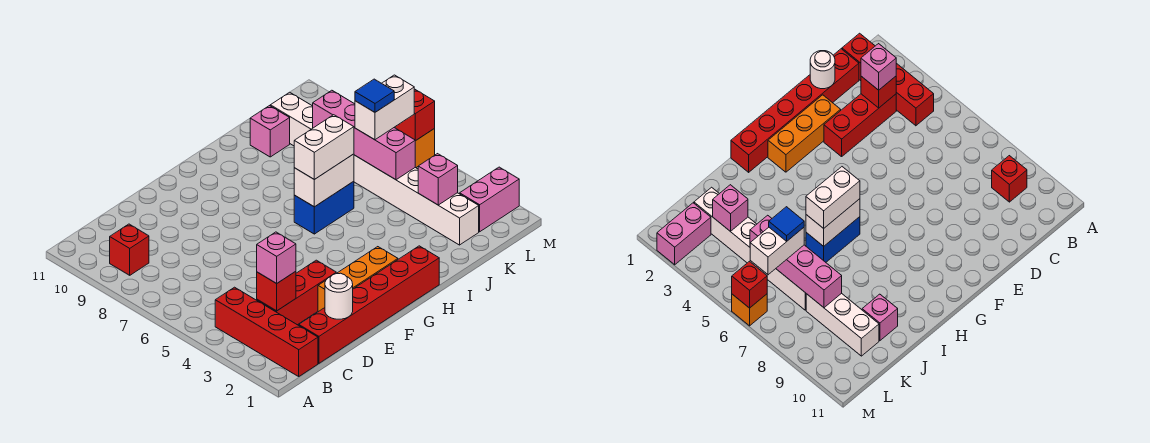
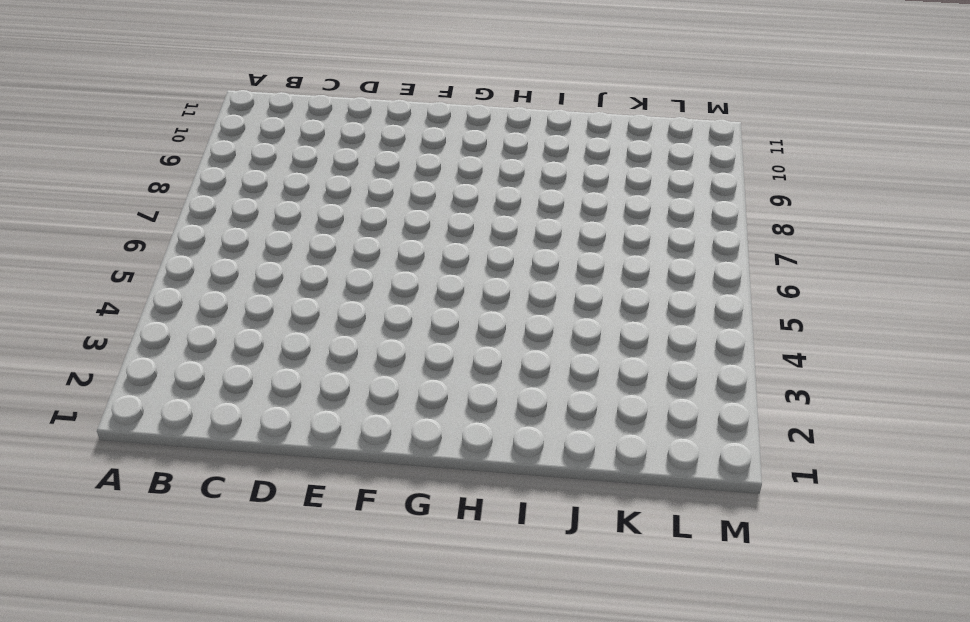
none -> red 1x4 brick [215,287,318,376]
none -> red 1x1 brick [110,224,149,275]
none -> red 1x6 brick [299,246,439,363]

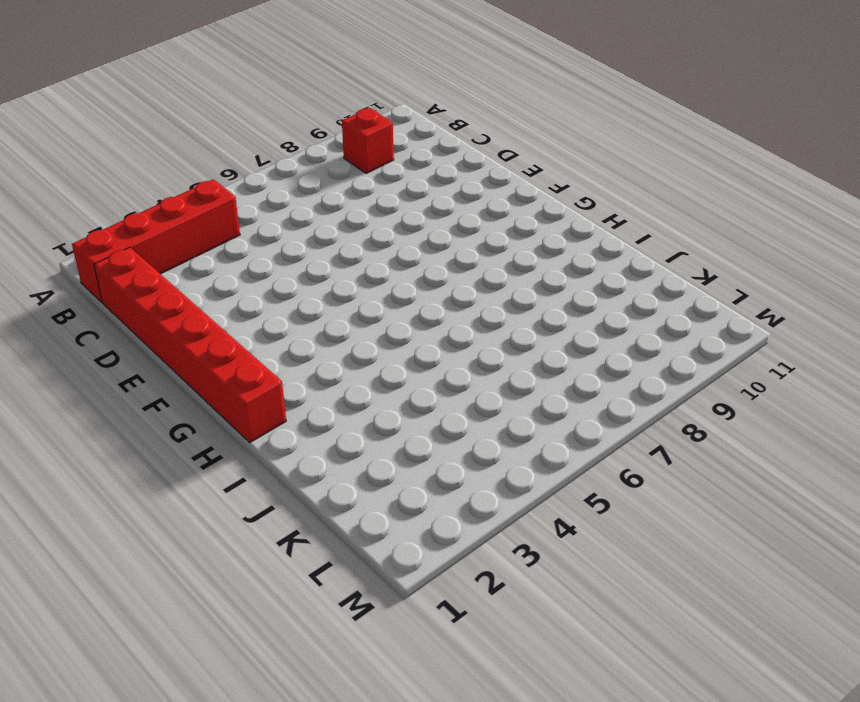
none -> red 1x3 brick [257,260,336,325]
none -> orange 1x3 brick [318,247,398,312]
none -> blue 1x2 brick [294,181,354,234]

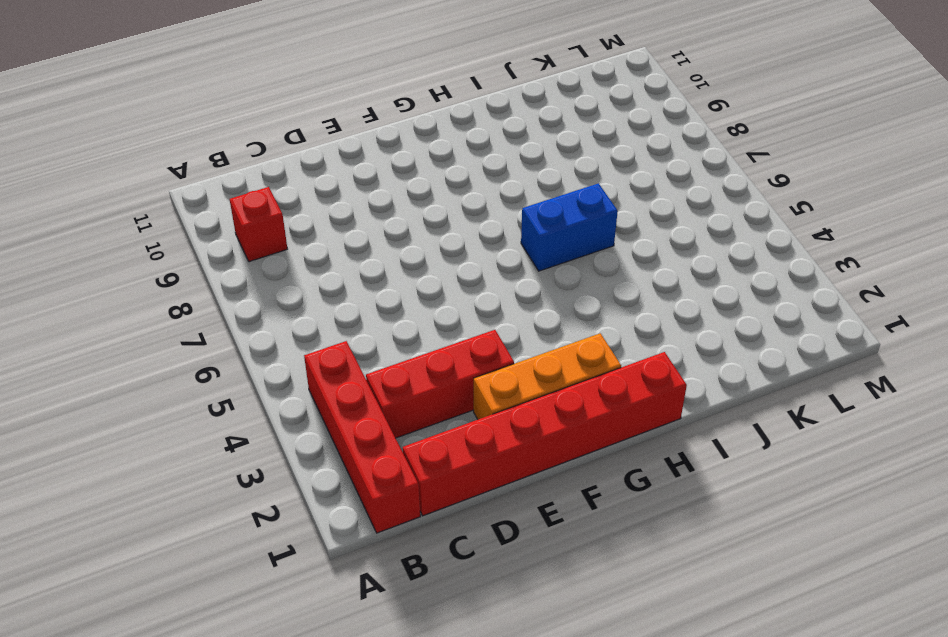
none -> pink 1x1 brick [250,106,290,157]
none -> white 1x6 brick [354,155,479,245]
none -> white 1x3 brick [270,92,313,146]

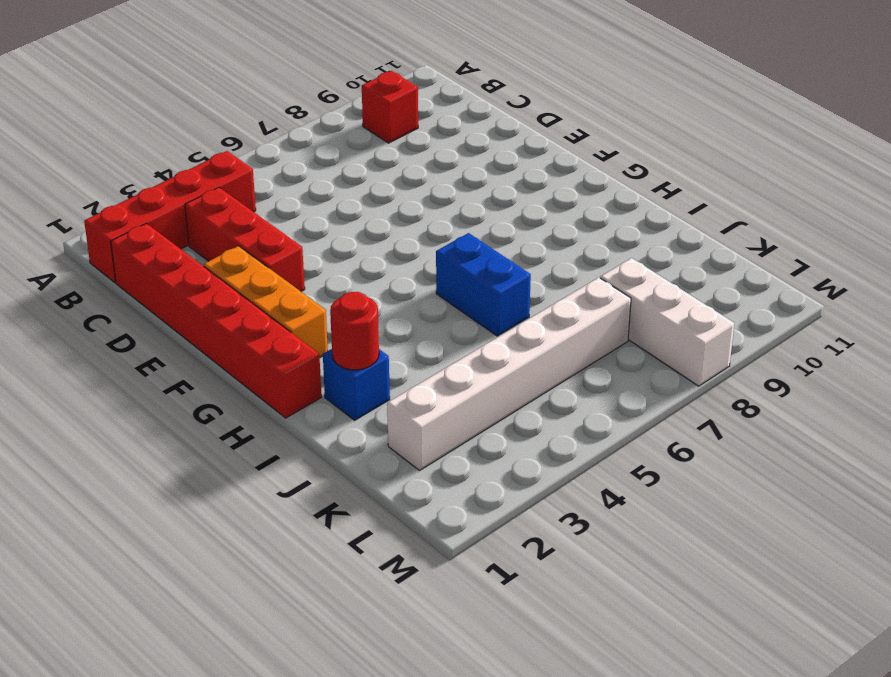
blue 1x1 brick [323,349,390,420] -> none
red 1x1 round brick [330,292,379,370] -> none
white 1x3 brick [600,258,734,386] -> white 1x3 brick turned to [270,92,313,146]
none -> pink 1x1 brick [250,106,290,157]
none -> pink 1x2 brick [460,167,519,232]
none -> orange 1x1 brick [415,129,435,168]

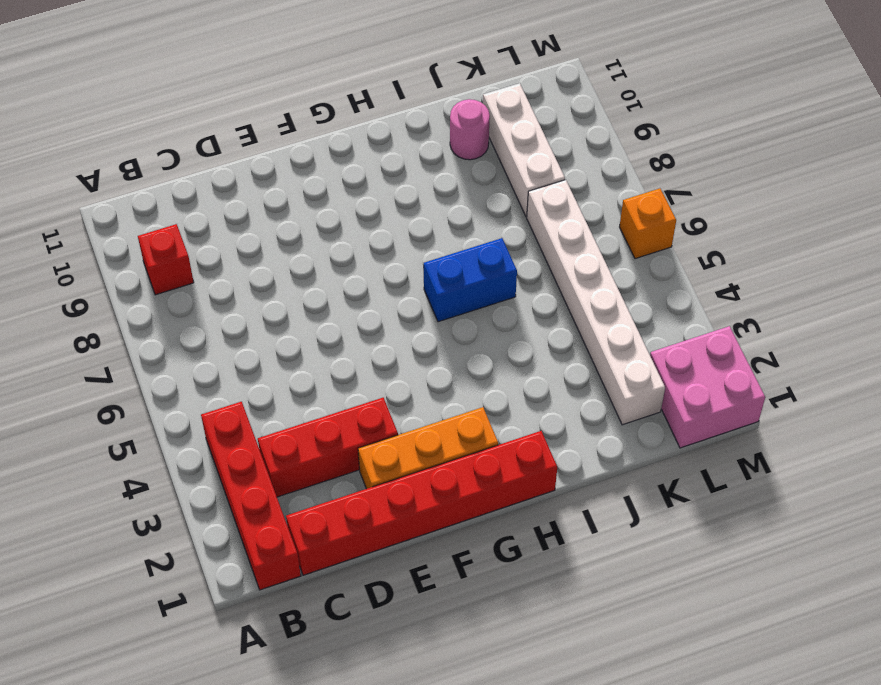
pink 1x1 round brick [450,99,490,160] -> pink 1x1 brick [250,106,290,157]
pink 2x2 brick [650,326,765,448] -> pink 1x2 brick [460,167,519,232]
none -> red 1x1 brick [257,271,296,311]
none -> white 1x1 round brick [325,273,353,319]
none -> white 1x2 brick [294,154,354,207]

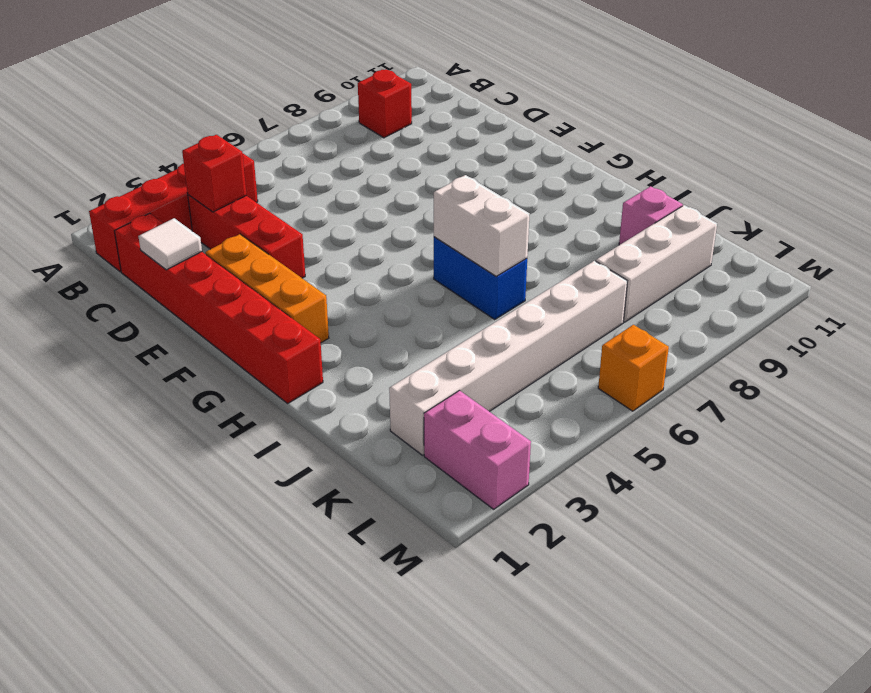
white 1x1 tile [138,218,202,270] -> white 1x1 round brick [325,273,353,319]
none -> pink 1x1 brick [418,154,458,205]
none -> pink 1x4 brick [313,90,415,180]
none -> red 1x1 brick [395,89,435,141]

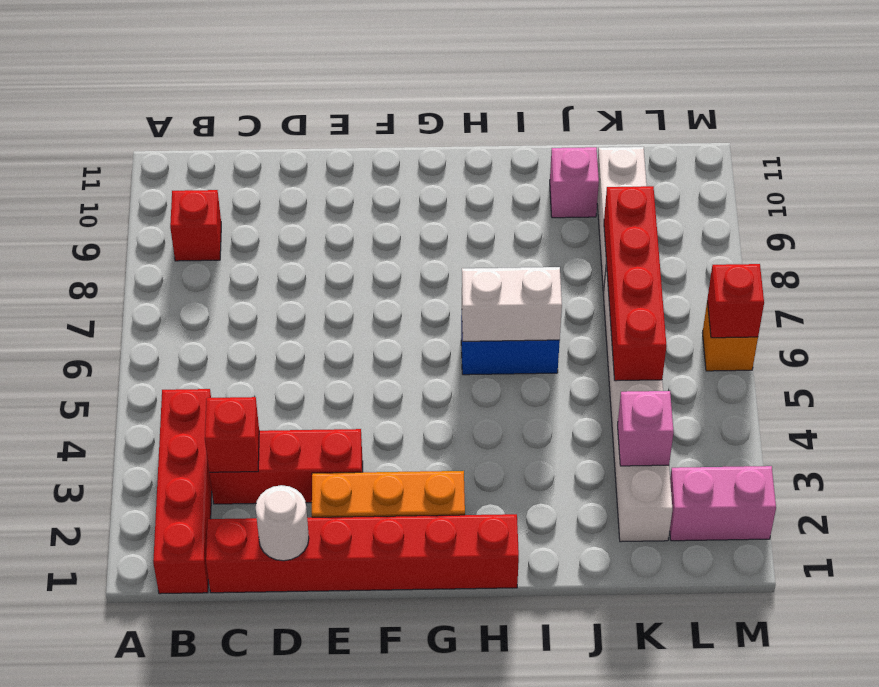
red 1x4 brick [604,186,667,381] -> pink 1x4 brick [313,90,415,180]
none -> pink 1x1 brick [257,232,296,283]
none -> white 1x2 brick [294,115,354,179]
none -> white 1x2 brick [355,75,414,140]

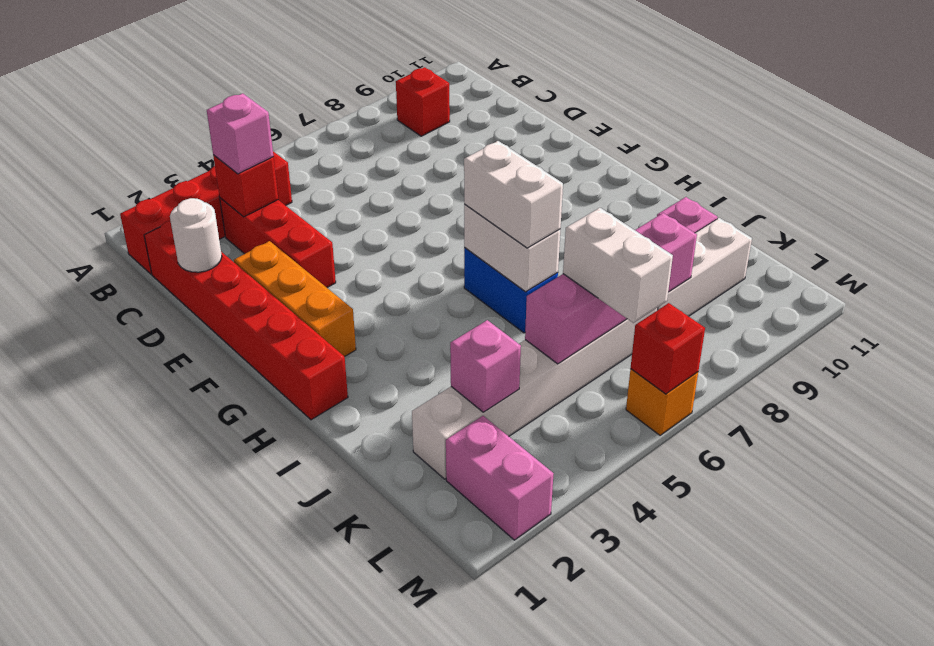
none -> blue 1x1 tile [355,79,394,112]

